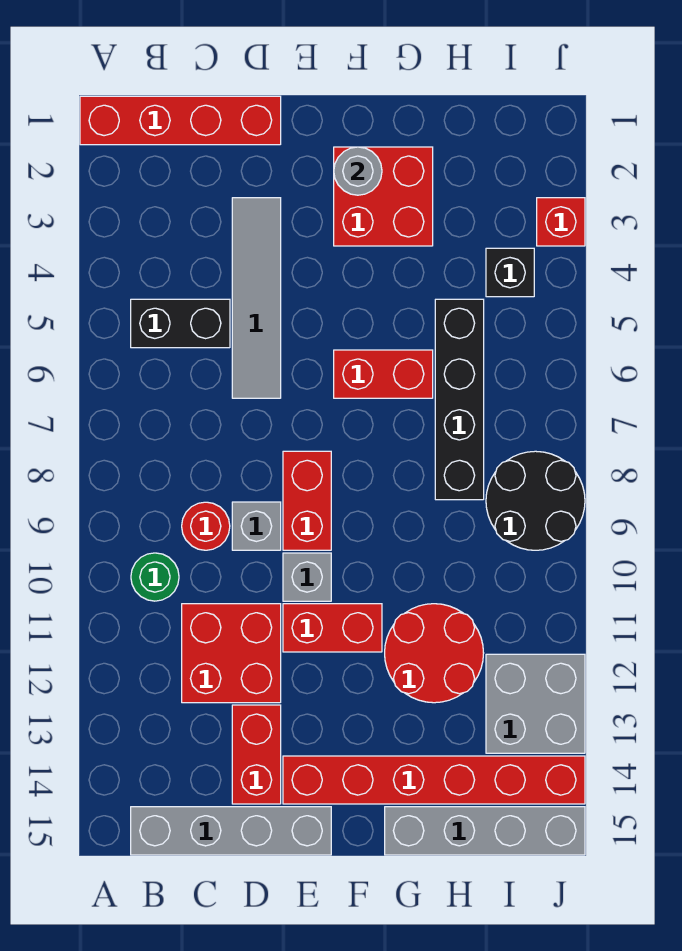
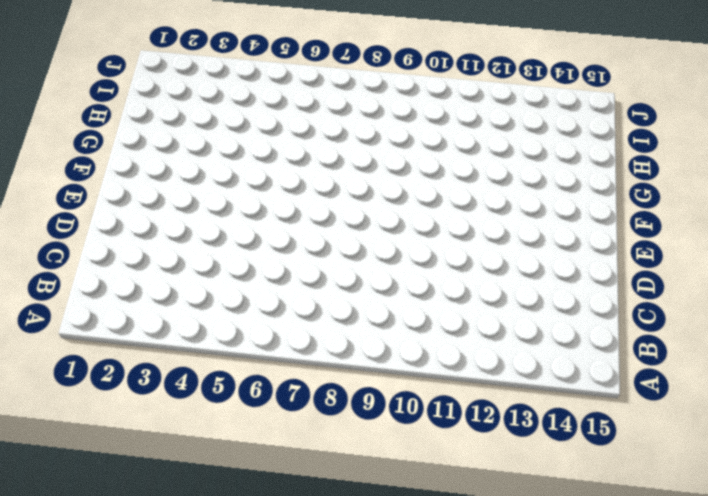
none -> red 1x4 brick [80,96,281,145]
none -> black 1x2 brick [131,299,230,348]
none -> green 1x1 round brick [131,553,179,601]

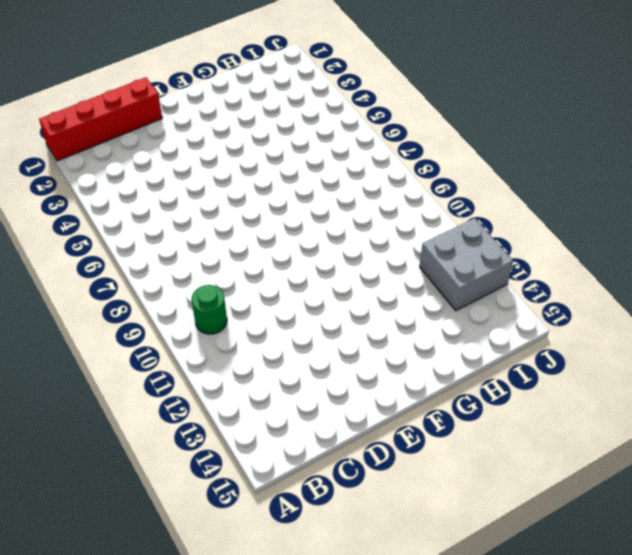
none -> black 1x2 brick [131,299,230,348]
none -> grey 1x4 brick [131,807,331,855]
none -> red 1x1 round brick [182,502,230,550]

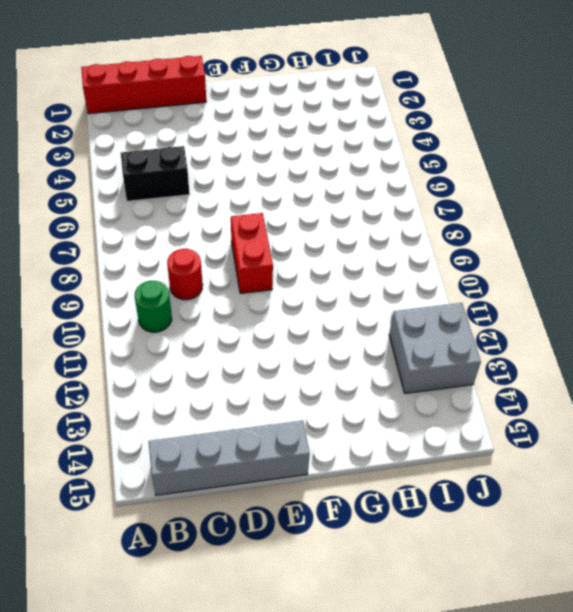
none -> red 2x2 brick [182,604,281,703]
none -> grey 1x4 tile [232,198,281,398]
none -> grey 1x1 brick [232,502,281,550]

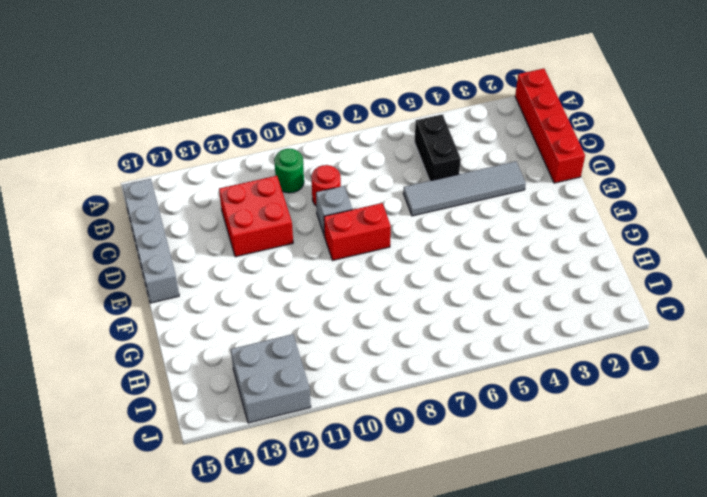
none -> red 1x2 brick [232,705,281,804]
none -> grey 1x1 brick [283,553,331,601]
none -> red 1x2 brick [283,604,382,652]

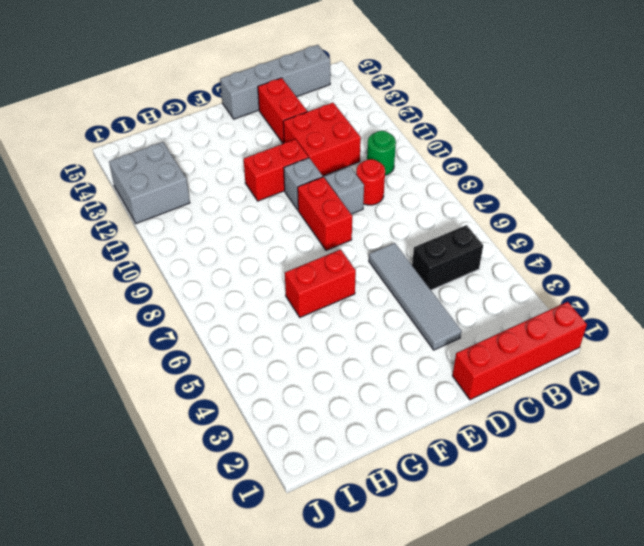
none -> red 1x6 brick [283,756,585,804]
none -> red 2x2 brick [334,147,433,246]
none -> red 2x2 round brick [385,604,484,703]

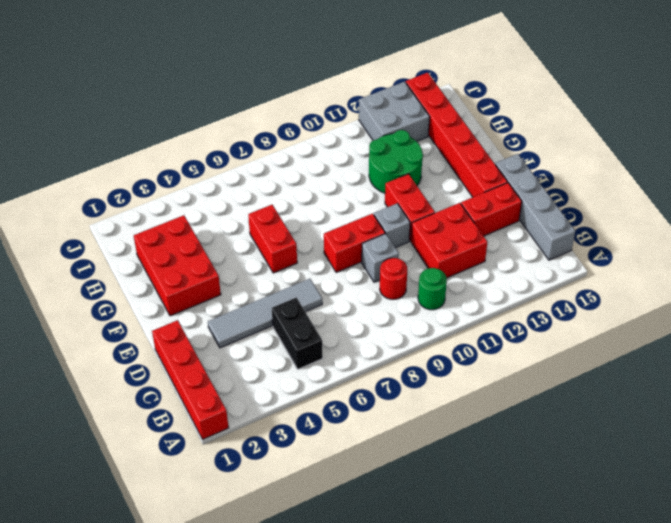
red 2x3 brick [134,215,221,316] -> red 2x2 brick [334,147,433,246]
green 2x2 round brick [369,130,423,193] -> red 2x2 round brick [385,604,484,703]
none -> grey 1x4 brick [385,807,585,855]
none -> black 1x4 brick [435,299,484,500]
none -> black 1x1 brick [486,248,534,297]

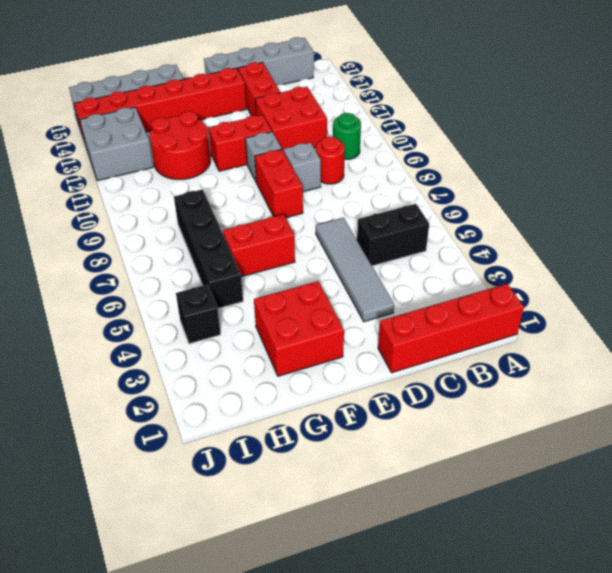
none -> black 2x2 round brick [486,451,585,550]
none -> red 1x1 brick [537,198,585,246]
none -> grey 1x1 round brick [334,147,382,195]

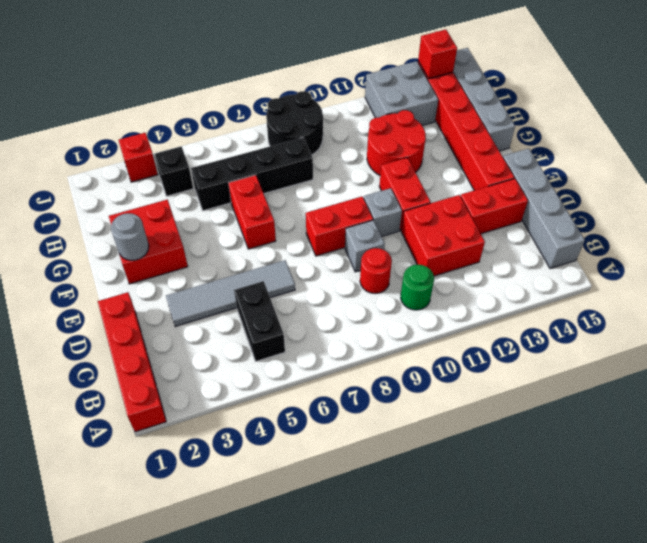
red 1x1 brick [418,30,457,79] -> none

